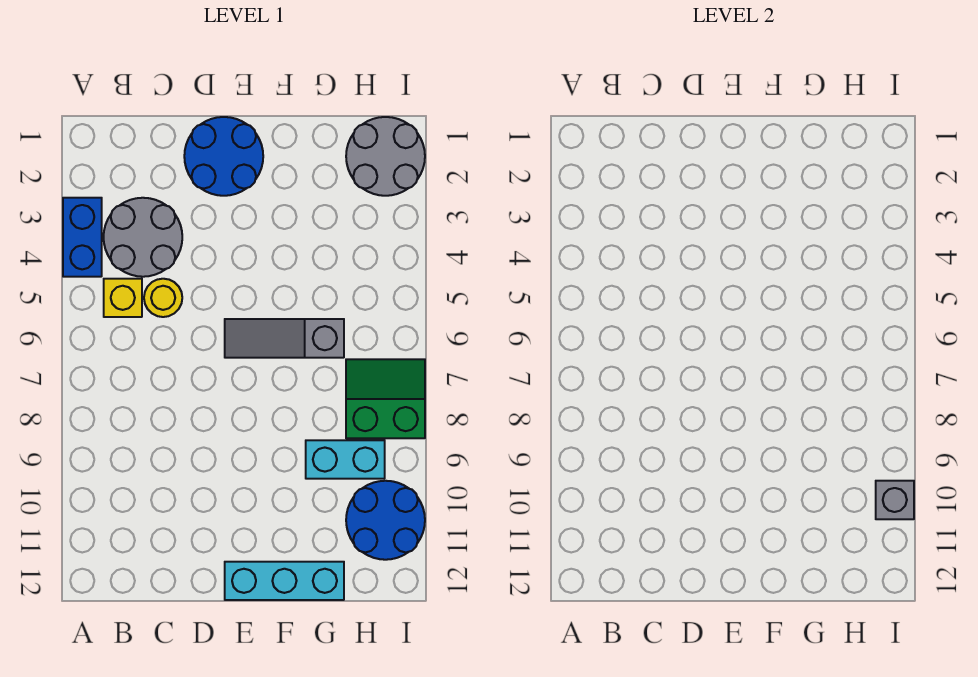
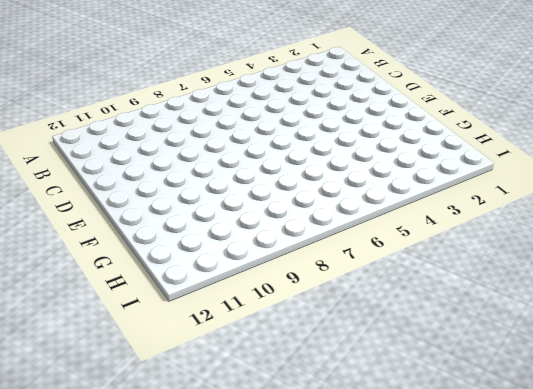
none -> blue 1x2 brick [63,198,102,277]
none -> grey 2x2 round brick [104,198,182,277]
none -> yellow 1x1 brick [104,279,142,317]

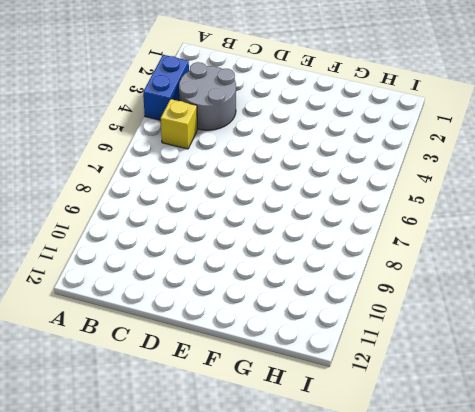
none -> yellow 1x1 round brick [144,279,182,317]
none -> blue 2x2 round brick [184,117,263,196]
none -> grey 1x3 slope [225,319,344,358]

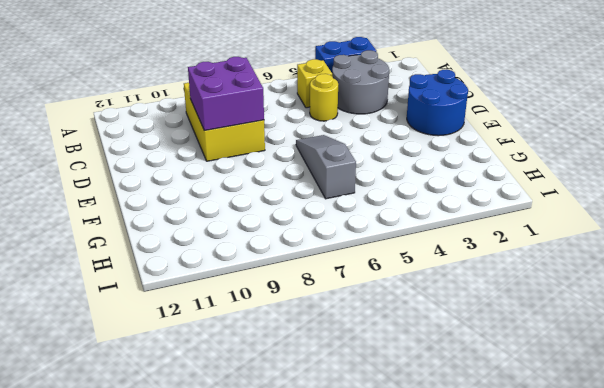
yellow 2x3 brick [184,83,265,161] -> none
purple 2x2 brick [188,57,264,131] -> none
none -> cyan 1x3 brick [225,562,344,600]
none -> cyan 1x2 brick [306,440,385,479]
none -> grey 2x2 round brick [346,117,425,196]

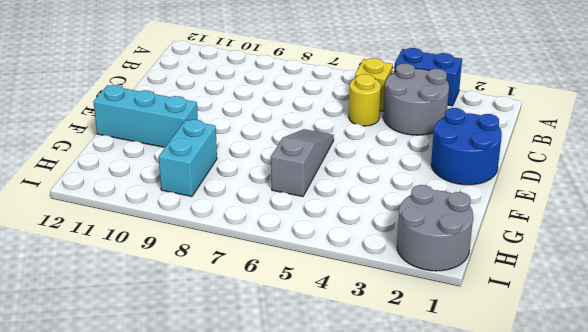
cyan 1x3 brick [93,85,198,147] -> cyan 1x3 brick turned to [225,562,344,600]
none -> green 2x2 slope [346,359,425,438]
none -> blue 2x2 round brick [346,481,425,560]
none -> grey 1x1 brick [876,481,914,519]

